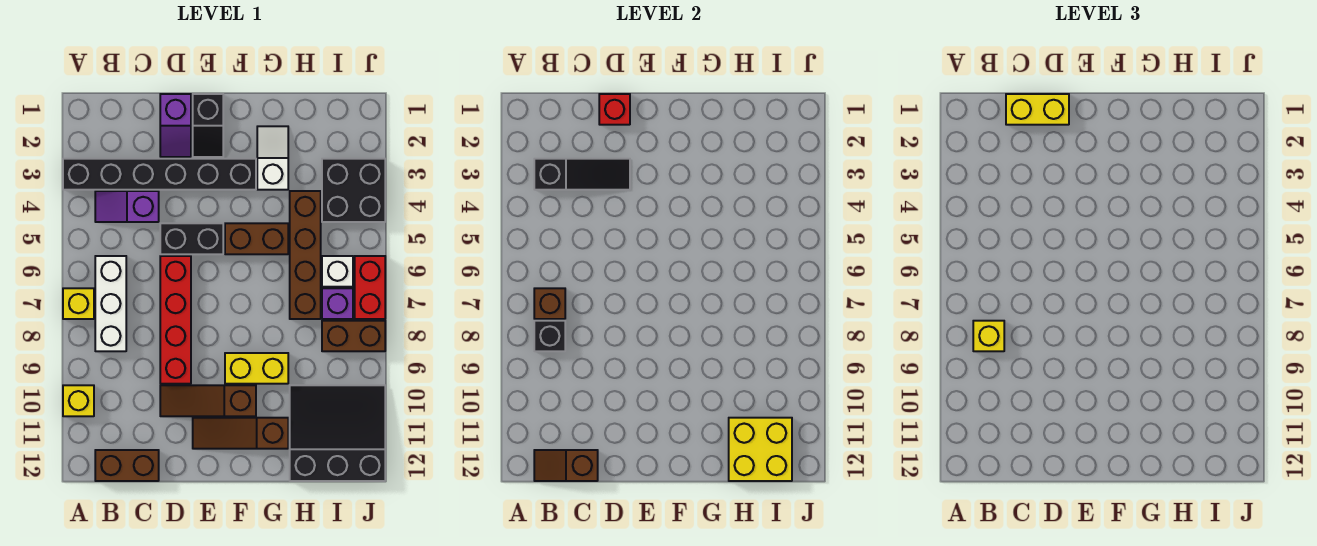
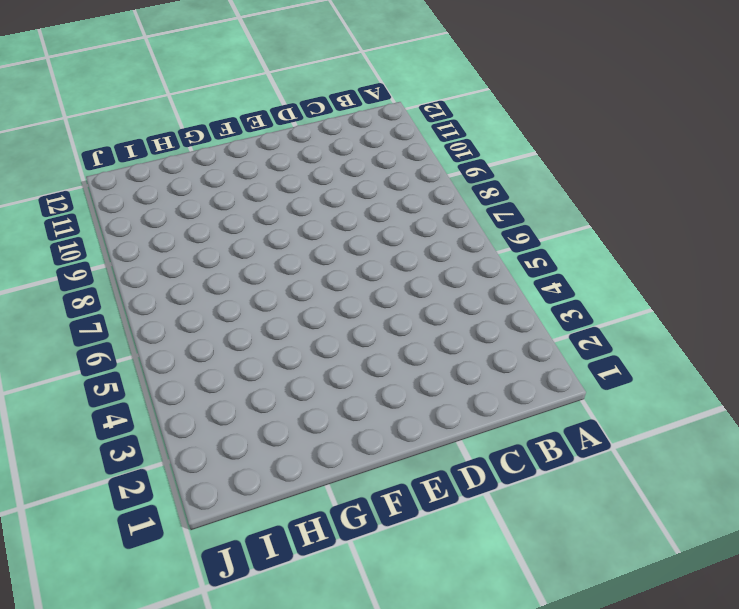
none -> black 1x6 brick [63,159,256,190]
none -> yellow 1x1 brick [63,288,94,319]
none -> yellow 1x1 brick [63,385,94,416]
none -> purple 1x2 slope [95,191,159,222]

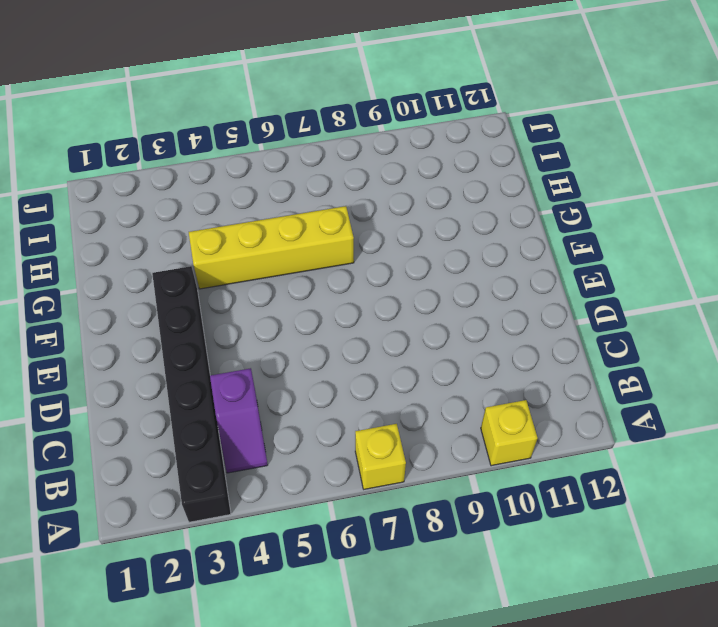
yellow 1x4 brick [189,206,354,289] -> brown 1x2 brick [225,223,288,254]
none -> white 1x3 brick [95,256,126,351]
none -> brown 1x2 brick [95,450,159,481]
none -> purple 1x2 slope [160,94,191,157]
none -> black 1x2 brick [160,223,223,254]

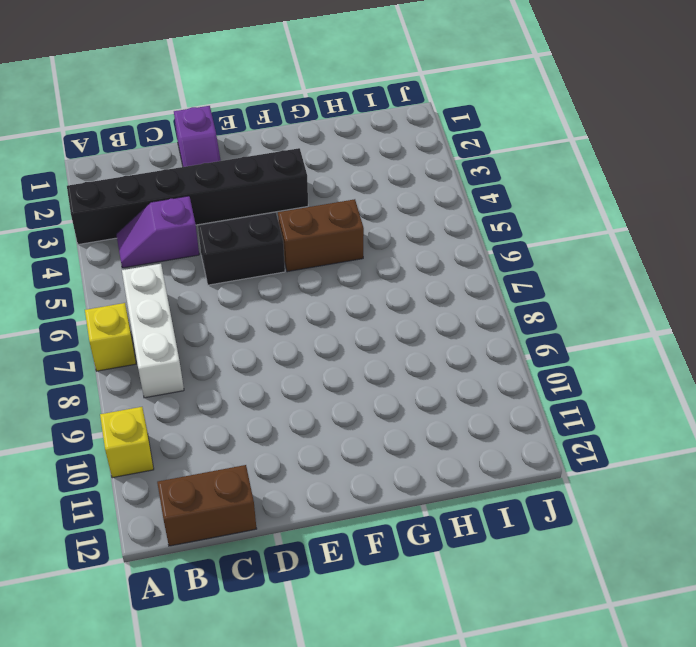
none -> red 1x4 brick [160,256,191,384]
none -> brown 1x3 slope [160,385,256,416]
none -> black 1x2 slope [193,94,223,157]
none -> brown 1x3 slope [193,418,288,449]

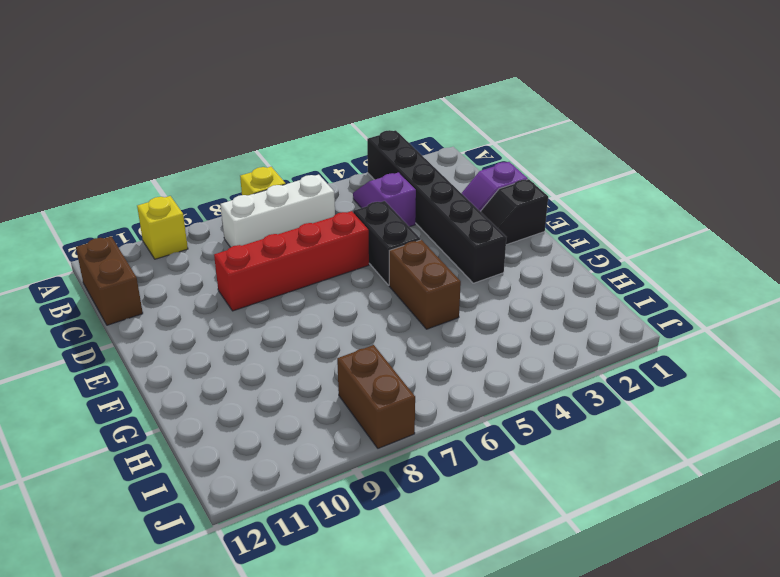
none -> brown 1x3 slope [160,385,256,416]
none -> brown 1x3 slope [193,418,288,449]
none -> yellow 1x2 brick [225,353,288,384]
none -> white 1x2 slope [257,126,288,190]

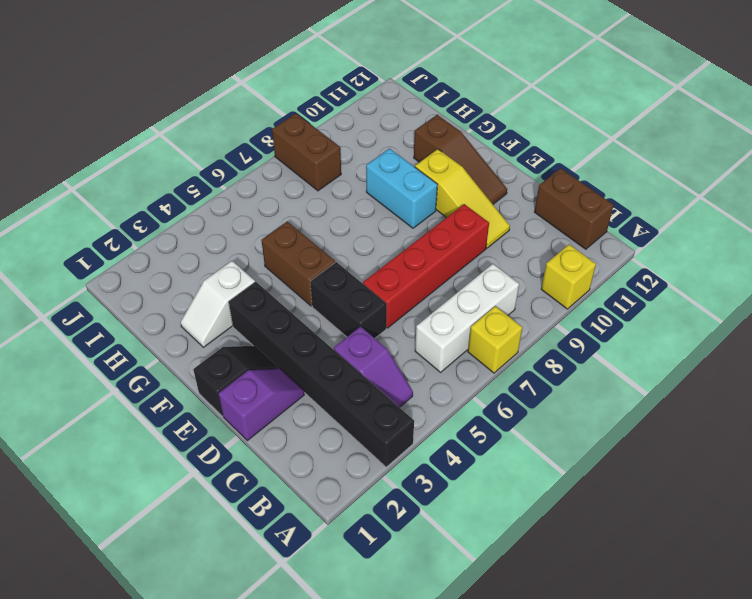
yellow 1x3 slope [415,149,510,248] -> brown 1x3 slope [160,385,256,416]
cyan 1x2 brick [366,149,438,228] -> yellow 1x2 brick [225,353,288,384]
none -> brown 1x4 brick [290,191,321,319]
none -> black 3x3 slope [290,385,385,481]
none -> black 2x2 brick [322,159,385,222]
none -> white 1x1 brick [322,256,353,287]

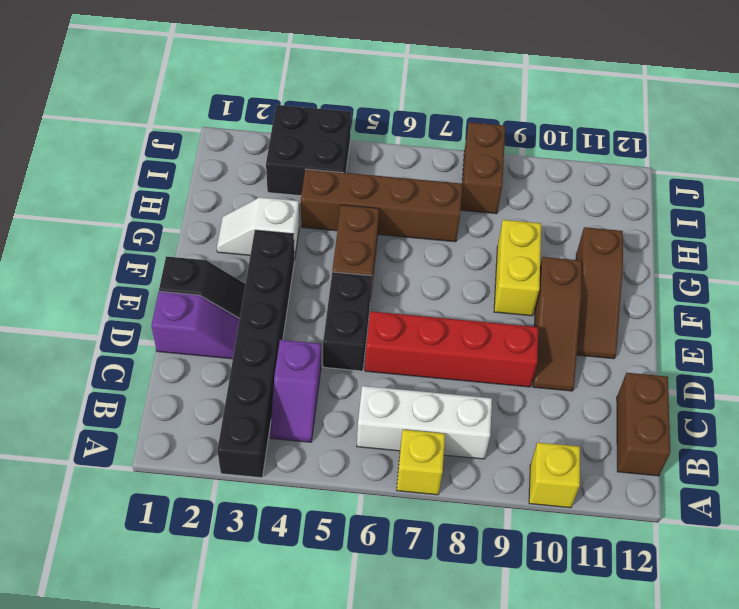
none -> black 3x3 slope [290,385,385,481]
none -> white 1x1 brick [322,256,353,287]
none -> purple 1x1 brick [322,288,353,319]
none -> red 1x2 brick [355,256,385,319]

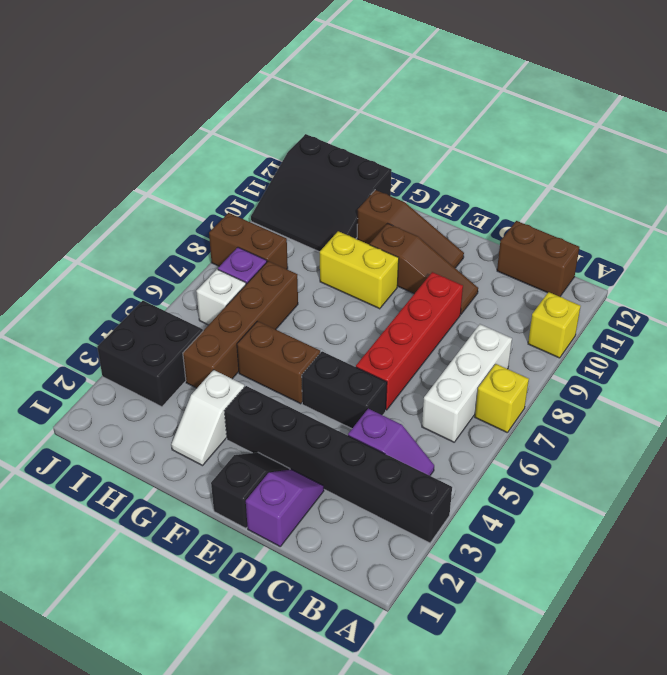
none -> red 1x2 brick [355,256,385,319]
none -> black 1x3 slope [534,159,630,190]
none -> brown 1x1 brick [534,288,565,319]
none -> black 1x1 brick [534,321,565,351]

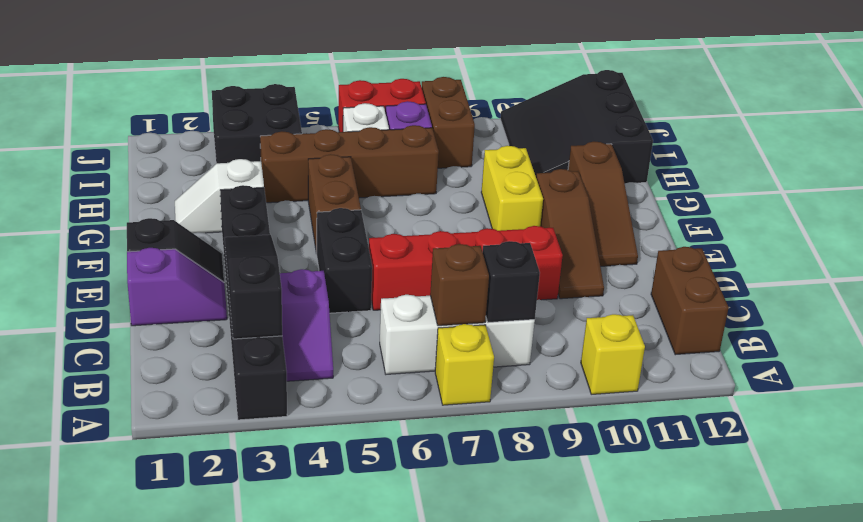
none -> brown 1x2 slope [534,450,598,481]
none -> red 1x1 brick [599,94,630,125]
none -> yellow 2x2 brick [729,418,792,481]
none -> yellow 1x1 brick [973,321,1004,351]

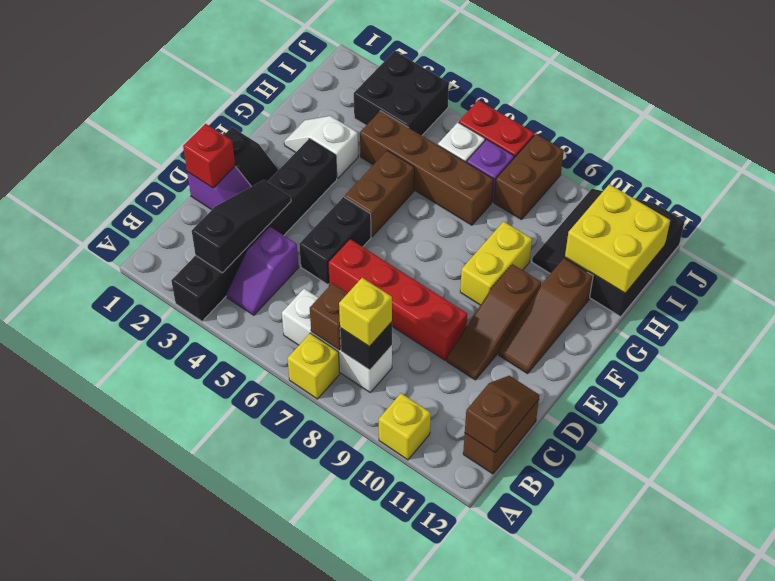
brown 1x2 slope [465,376,539,452] -> brown 1x2 slope turned to [534,450,598,481]
none -> yellow 1x2 brick [1006,94,1069,125]

